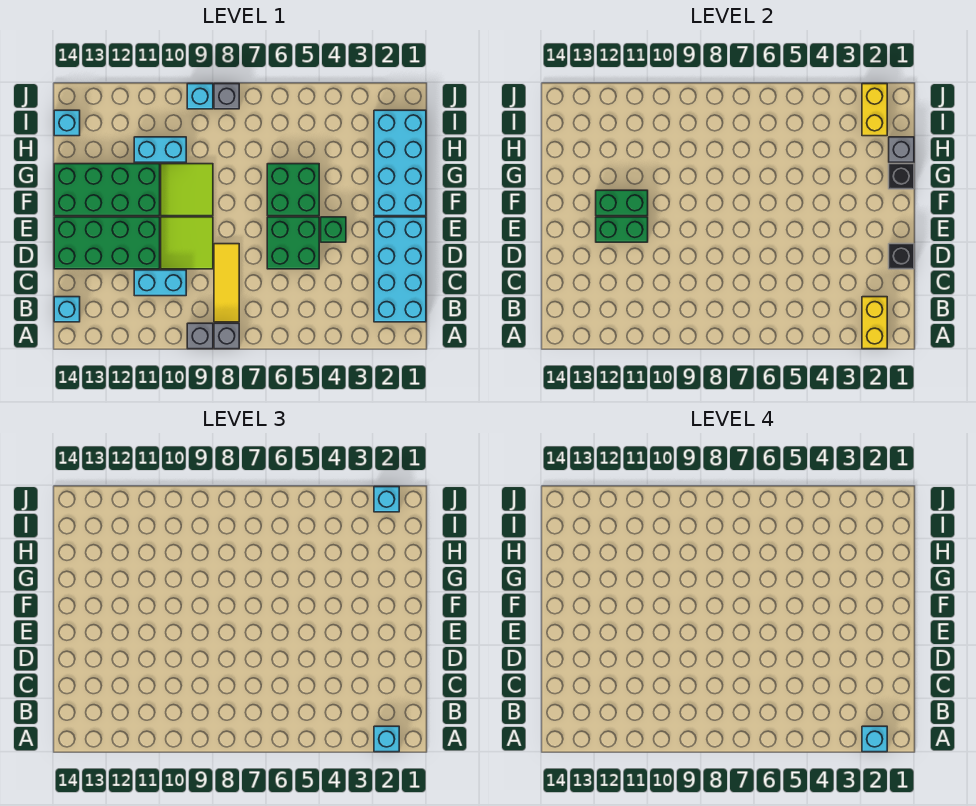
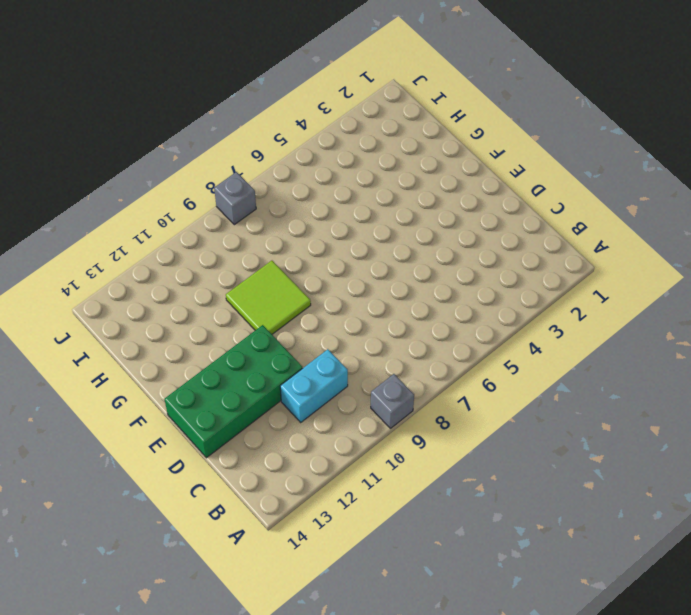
none -> grey 1x1 brick [214,323,239,349]
none -> cyan 2x4 brick [374,217,426,322]
none -> yellow 1x3 tile [214,244,239,322]

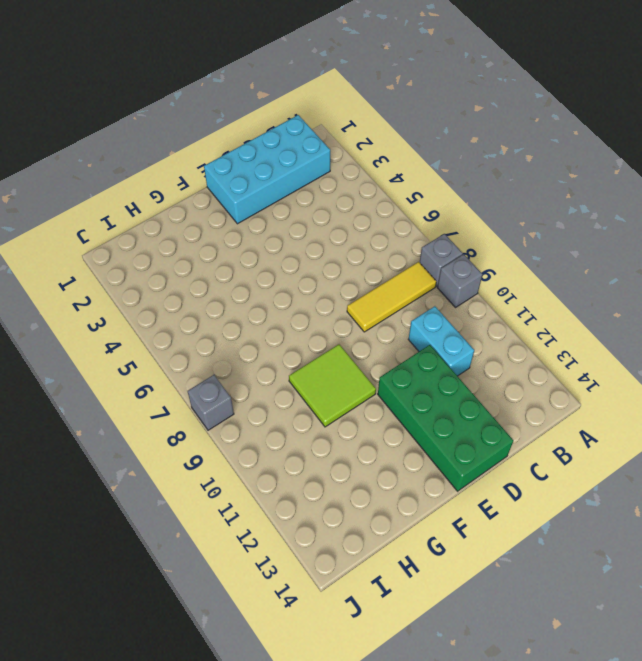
none -> cyan 1x1 brick [54,297,80,322]
none -> green 2x2 brick [267,217,319,269]
none -> lime 2x2 tile [161,217,213,269]

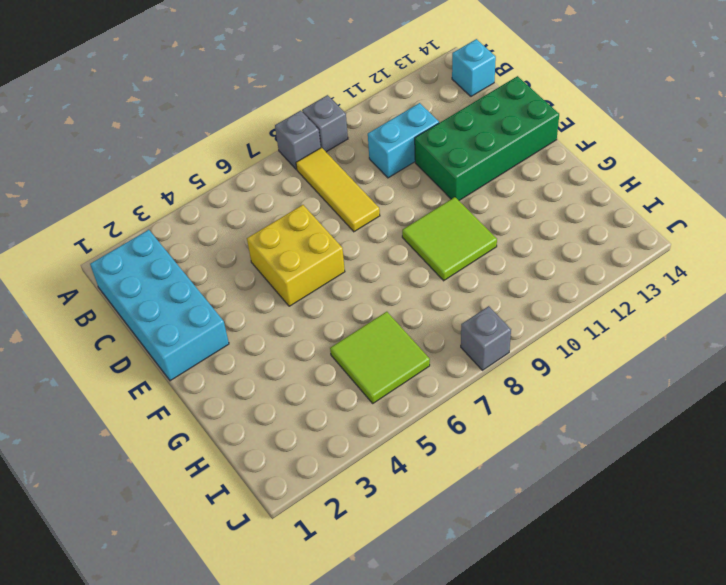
yellow 2x2 brick [247,205,345,306] -> green 2x2 brick [267,217,319,269]
lime 2x2 tile [330,312,430,403] -> lime 2x2 tile moved to [161,217,213,269]
none -> green 1x1 brick [321,217,346,242]
none -> cyan 2x4 brick [374,110,426,216]
none -> green 2x2 brick [267,164,319,216]

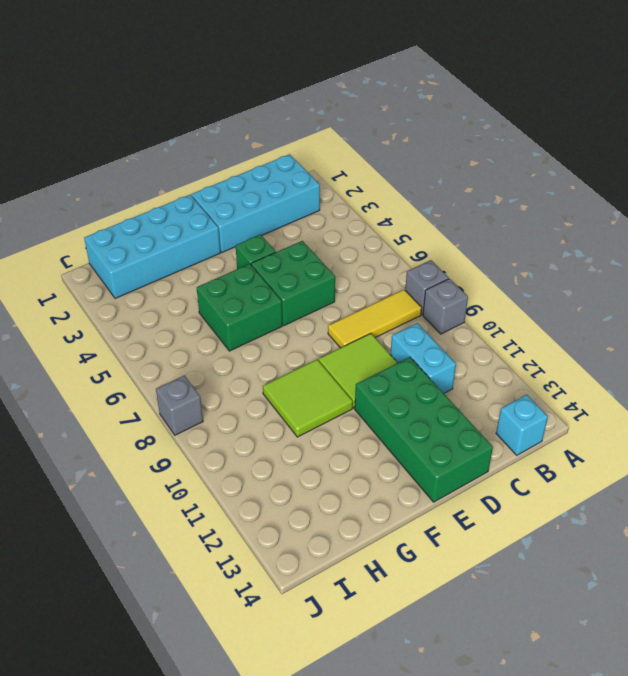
none -> green 2x4 brick [54,164,160,216]
none -> cyan 1x2 brick [134,137,186,162]
none -> cyan 1x1 brick [54,110,80,136]

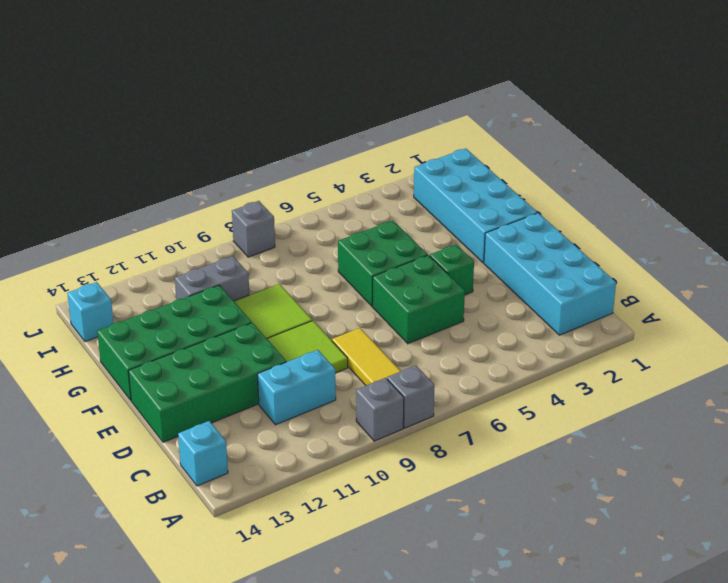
grey 1x2 brick [175,256,249,301] -> cyan 1x2 brick [134,137,186,162]
none -> cyan 1x1 brick [187,84,213,109]
none -> yellow 1x2 brick [862,297,887,349]
none -> black 1x1 brick [889,244,914,269]

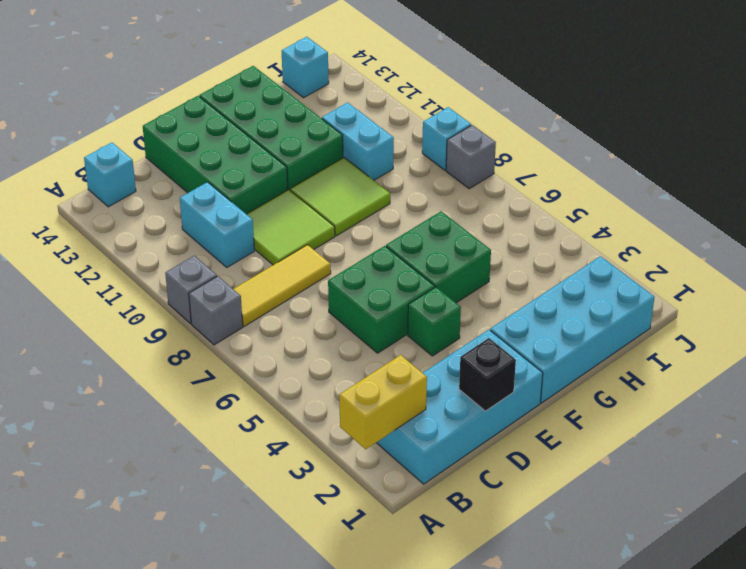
none -> green 1x2 brick [596,217,648,242]
none -> green 1x2 brick [596,190,648,216]
none -> black 1x1 brick [889,164,914,189]

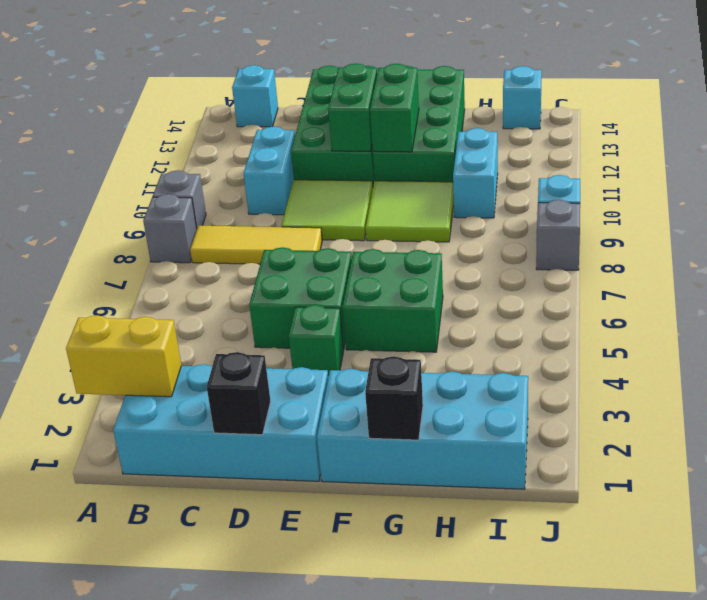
none -> grey 1x1 brick [889,137,914,162]
none -> yellow 1x2 brick [862,84,887,136]
none -> cyan 1x1 brick [374,726,399,752]

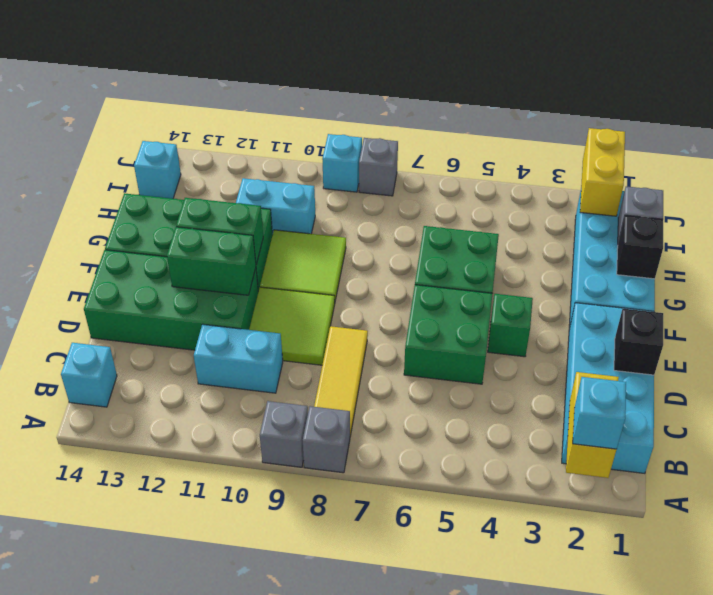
none -> cyan 1x1 brick [374,487,399,512]
none -> cyan 1x1 brick [862,726,887,752]

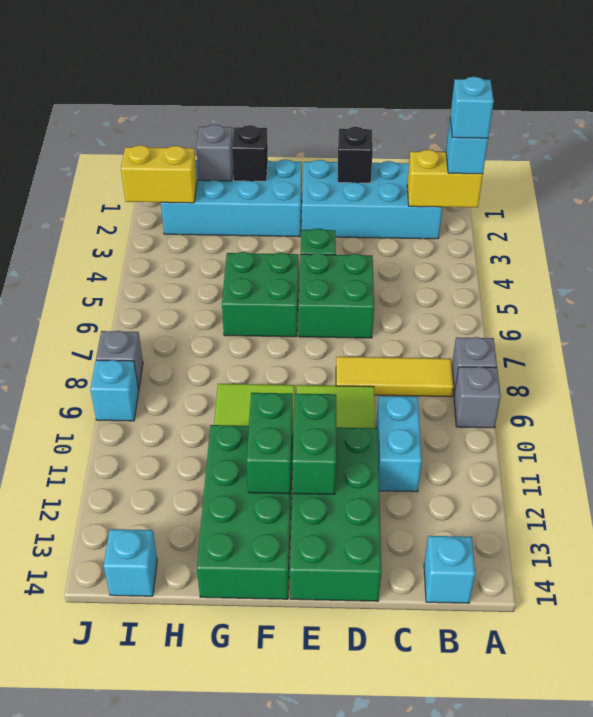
none -> cyan 1x2 brick [134,137,186,162]
none -> cyan 1x1 brick [374,487,399,512]

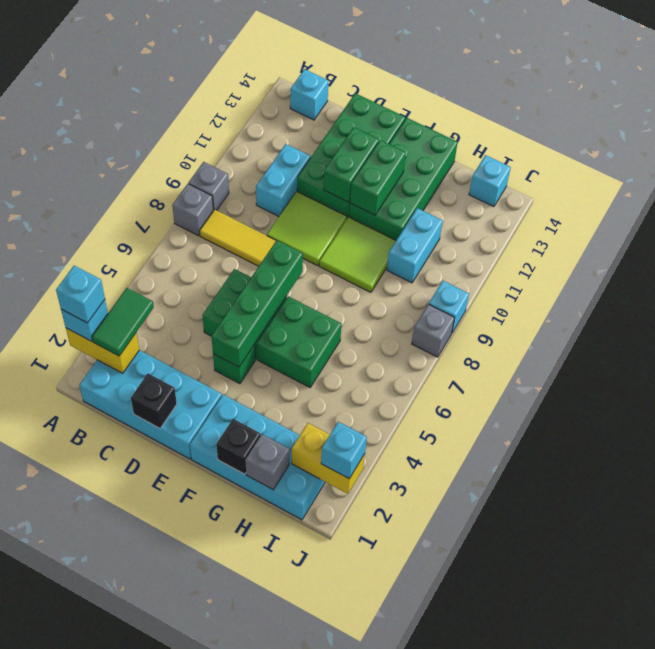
green 1x2 tile [92,288,154,356] -> none
green 1x4 brick [211,240,303,367] -> none

